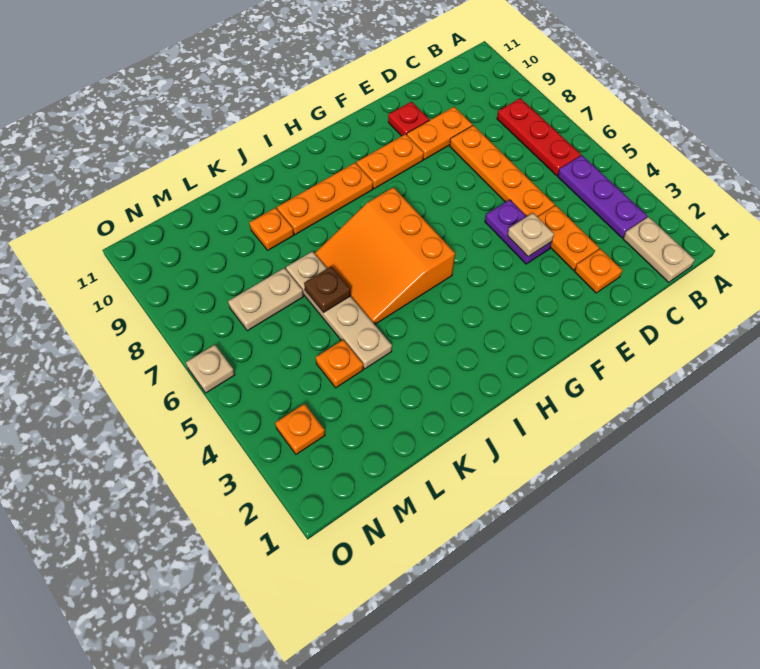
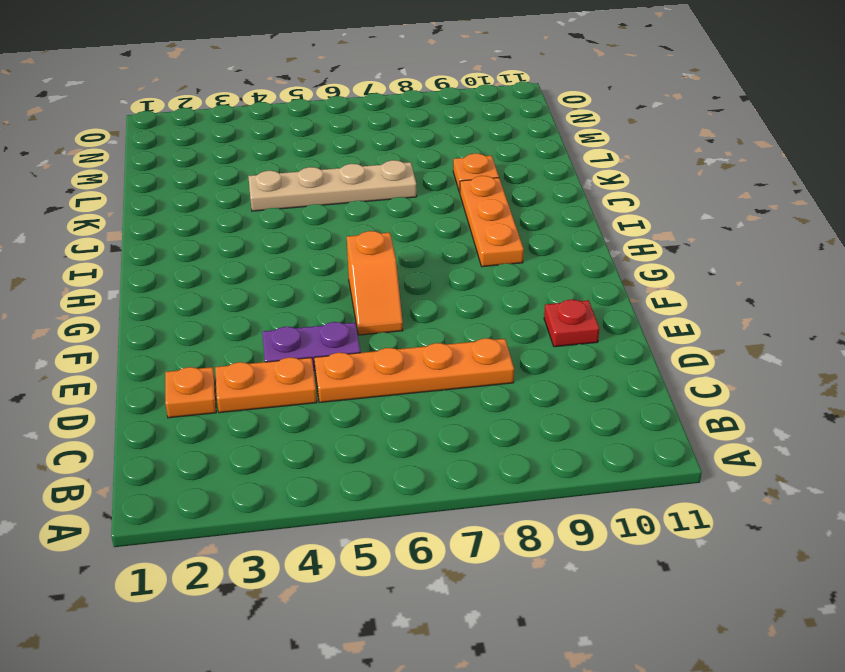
orange 1x2 slope [347,231,403,335] -> none
none -> tan 1x2 plate [623,217,695,282]
none -> purple 1x3 plate [558,155,647,238]
none -> red 1x3 plate [497,98,581,175]

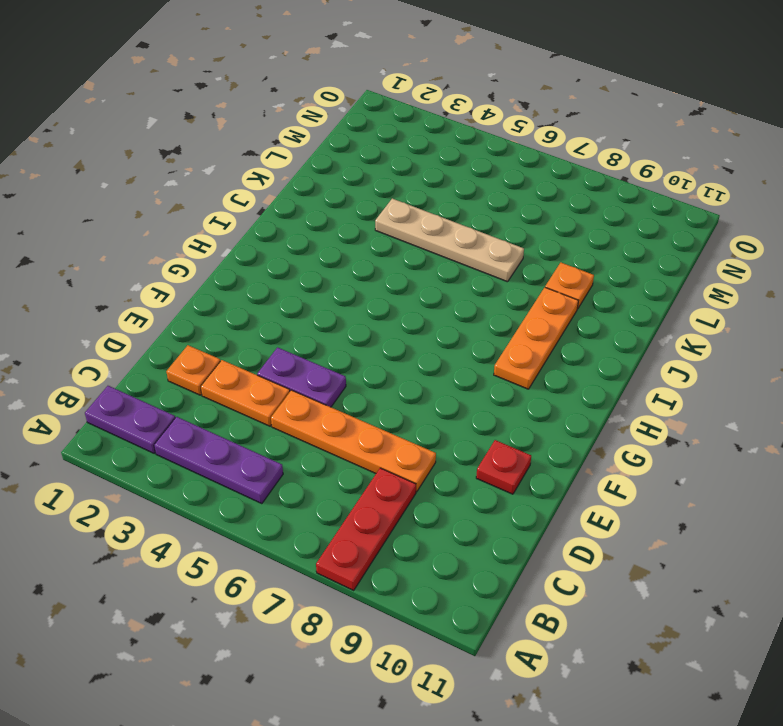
red 1x3 plate [316,468,416,590] -> red 1x3 plate turned to [497,98,581,175]
purple 1x2 plate [85,386,175,453] -> tan 1x2 plate [623,217,695,282]
none -> orange 1x2 plate [407,107,472,159]
none -> orange 1x2 plate [357,134,424,188]
none -> orange 3x3 slope [315,187,455,324]

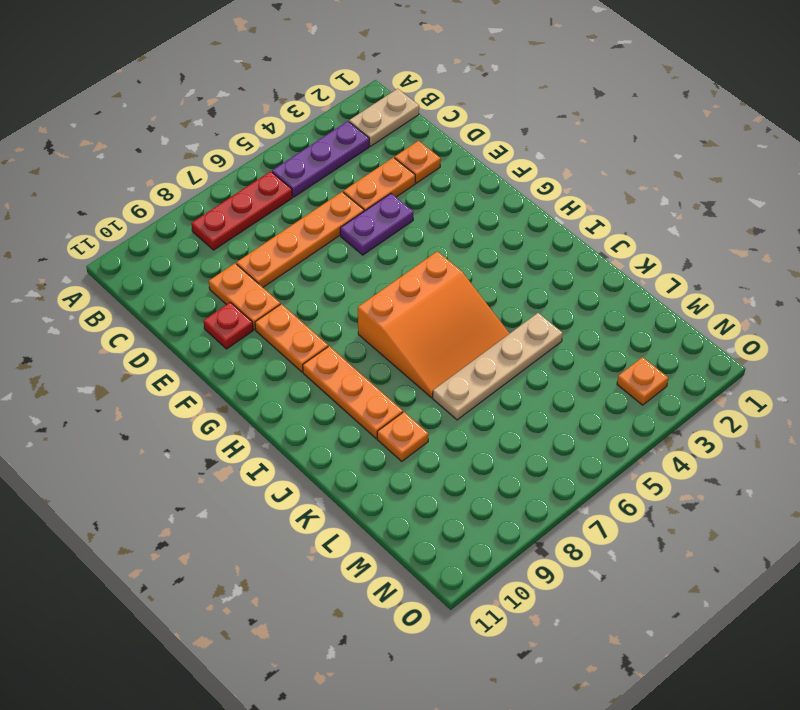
none -> orange 1x1 plate [316,340,363,388]
none -> tan 1x2 plate [228,268,303,331]
none -> tan 1x1 plate [186,345,235,393]

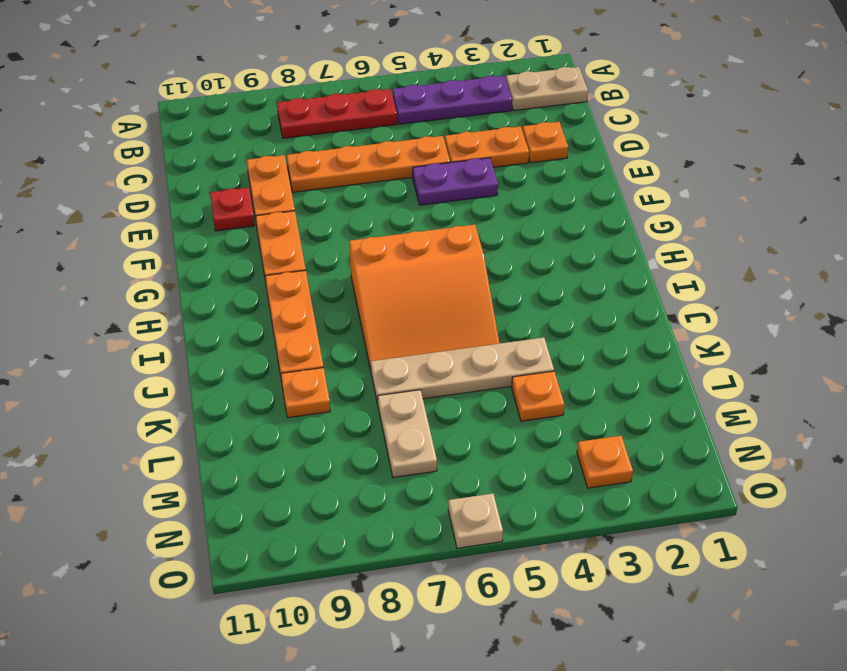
none -> tan 1x1 plate [507,213,554,257]
none -> brown 1x1 plate [304,267,351,313]

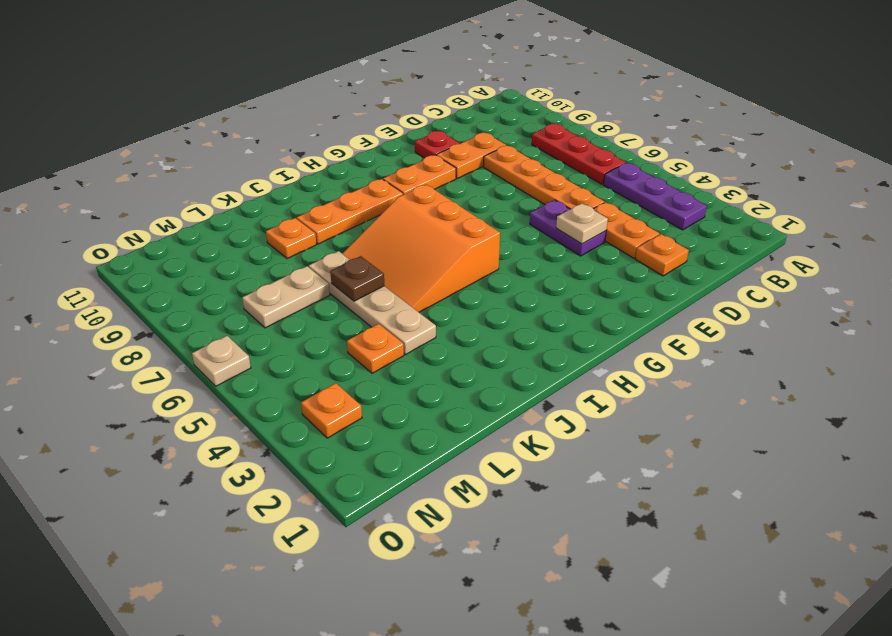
none -> tan 1x2 plate [623,217,695,282]

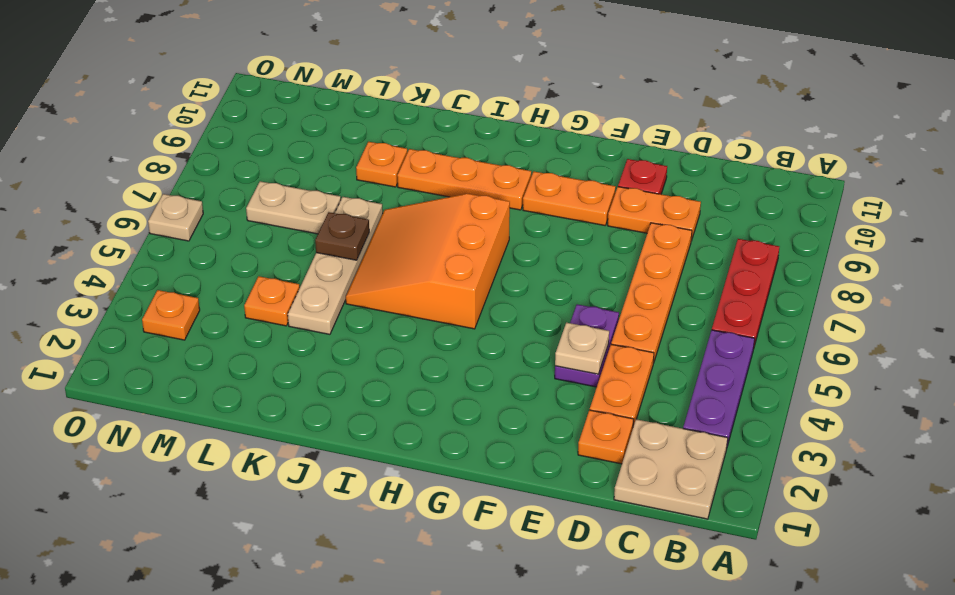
tan 2x2 plate [614,419,728,519] -> tan 1x2 plate [623,217,695,282]

